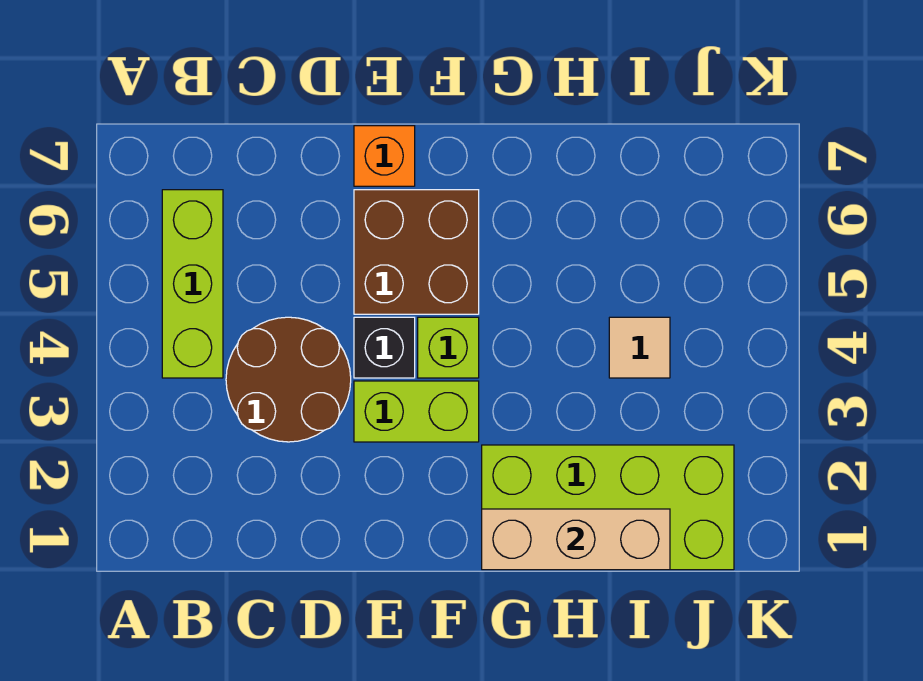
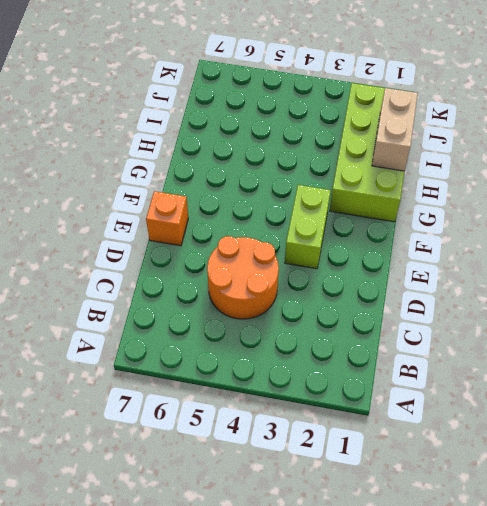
orange 2x2 round brick [207,236,279,319] -> brown 2x2 round brick [226,317,351,442]
tan 1x2 brick [372,88,418,171] -> tan 1x3 brick [482,509,670,570]
none -> lime 1x3 brick [162,190,223,378]
none -> black 1x1 brick [354,317,415,378]

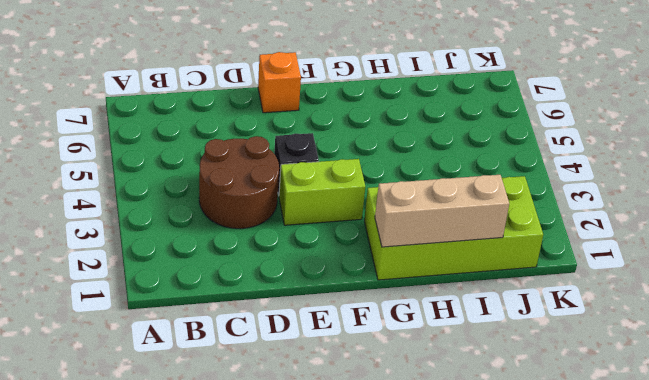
none -> lime 1x3 brick [162,190,223,378]
none -> brown 2x2 brick [354,190,479,314]

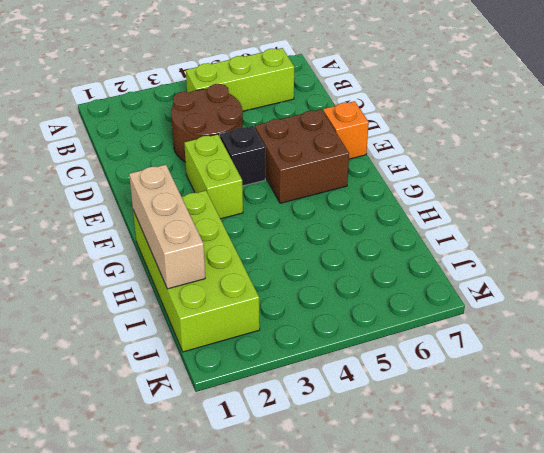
none -> lime 1x1 brick [418,317,479,378]
none -> tan 1x1 tile [609,317,670,378]

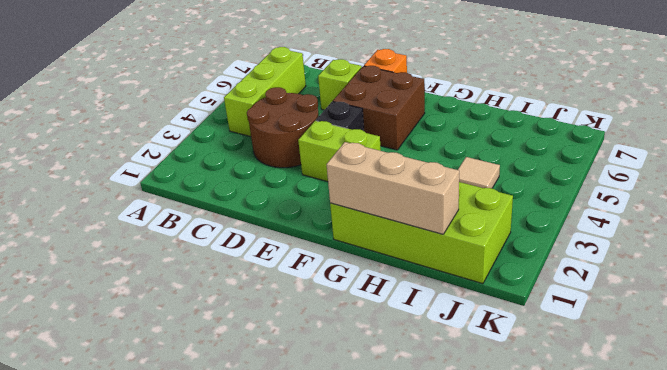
lime 1x1 brick [318,59,362,110] -> lime 1x1 brick moved to [418,317,479,378]

